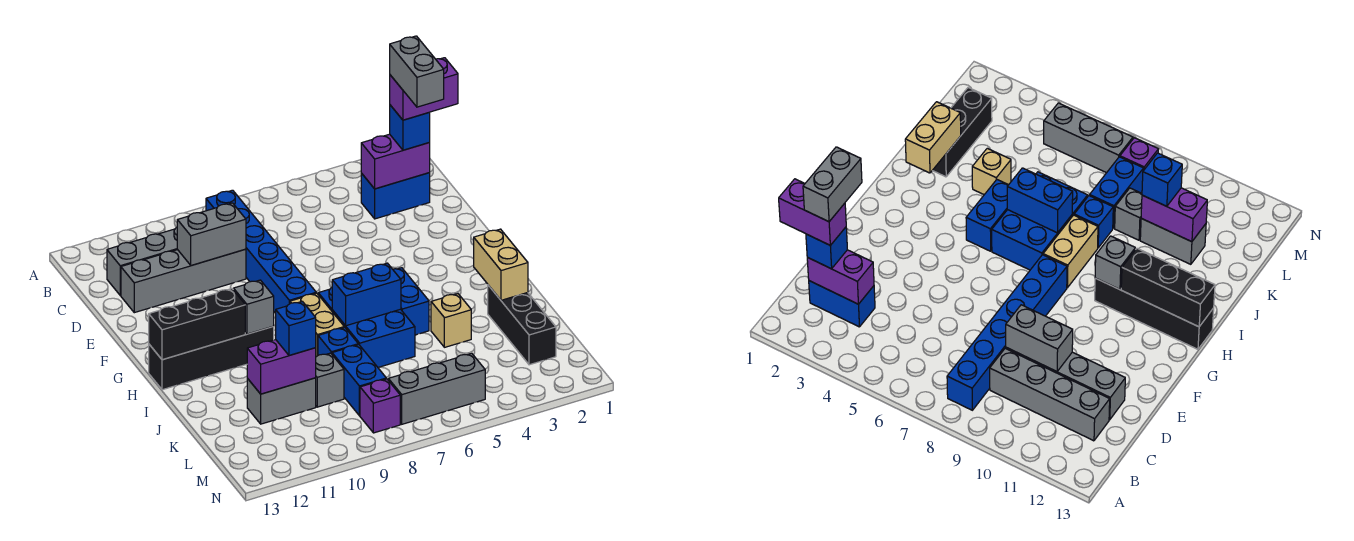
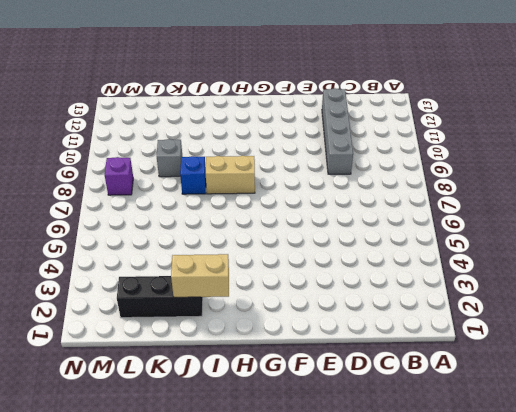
none -> blue 1x6 brick [206,190,316,313]
none -> blue 1x2 brick [361,173,430,219]
none -> grey 1x4 brick [107,228,178,295]

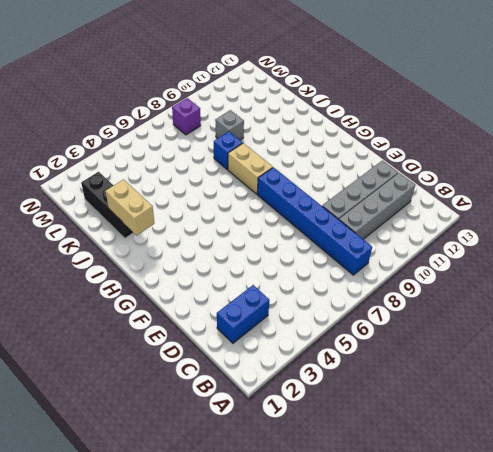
none -> blue 1x2 brick [393,268,429,335]
none -> blue 2x3 brick [318,288,415,368]
none -> black 1x4 brick [149,327,274,390]

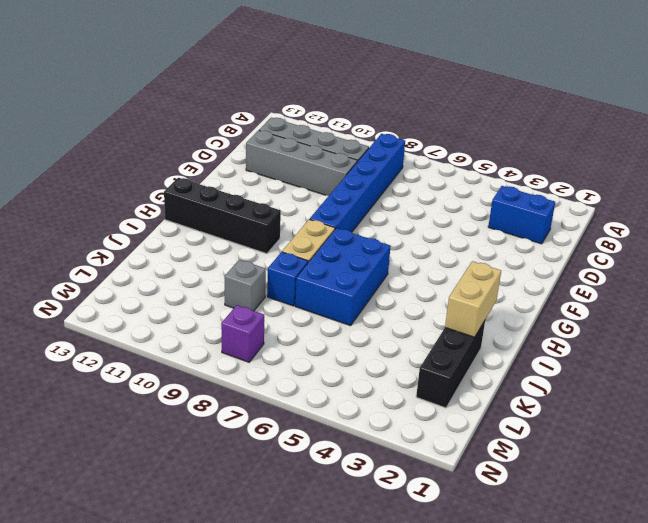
none -> blue 1x2 brick [393,268,429,335]
none -> tan 1x1 brick [431,294,471,347]
none -> blue 1x2 brick [332,345,386,416]

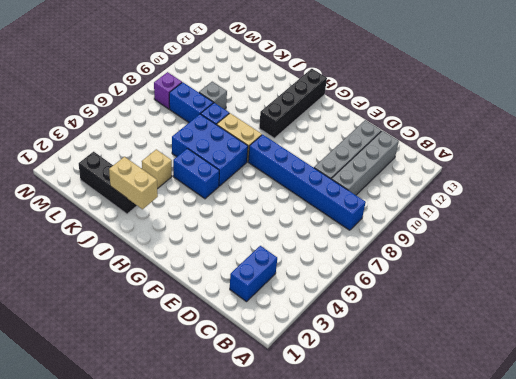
none -> grey 1x2 brick [247,378,316,424]
none -> grey 1x3 brick [388,353,485,424]
none -> purple 1x2 brick [361,134,430,189]

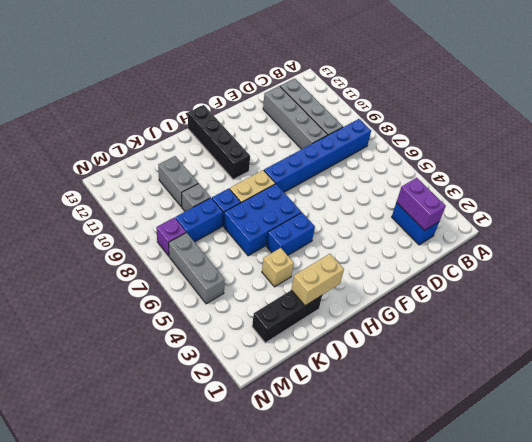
none -> grey 1x2 brick [177,203,246,266]
none -> grey 1x1 brick [233,280,274,334]
none -> black 1x3 brick [149,289,245,360]

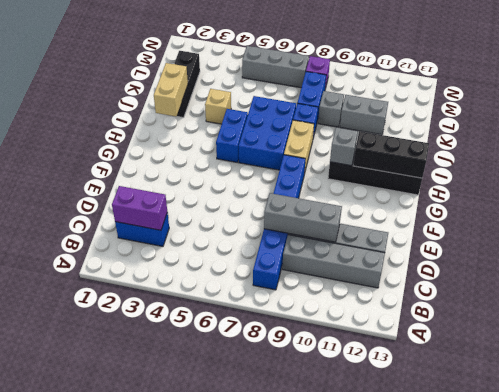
grey 1x3 brick [264,193,342,242] -> grey 1x2 brick [177,203,246,266]
none -> blue 1x2 brick [332,263,401,326]
none -> purple 1x2 brick [247,340,316,394]
none -> blue 1x1 brick [390,105,430,150]

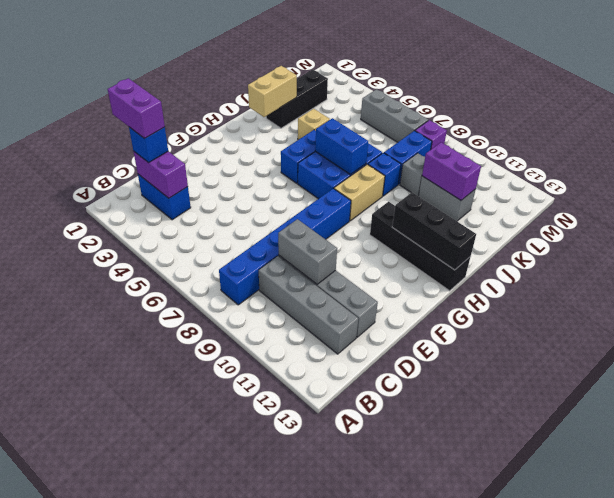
none -> grey 1x1 brick [233,280,274,334]
none -> blue 1x1 brick [276,301,316,355]
none -> grey 1x2 brick [390,36,444,107]

